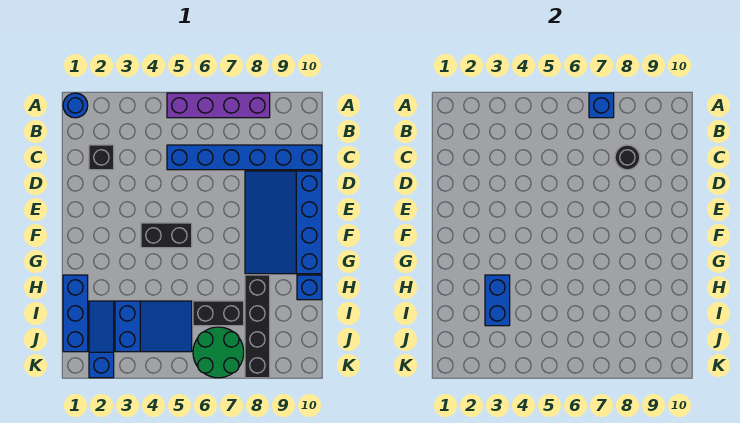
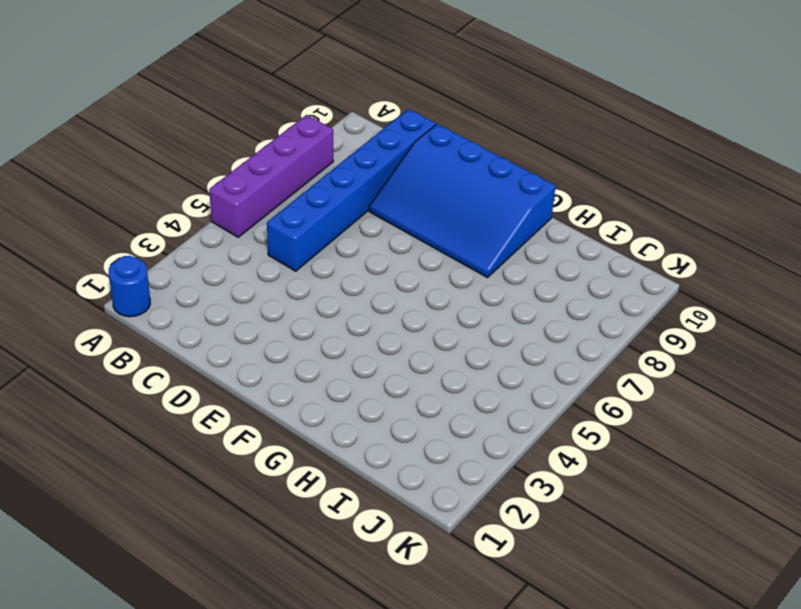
none -> black 1x1 brick [89,145,114,170]
none -> black 1x2 brick [141,223,192,248]
none -> blue 1x3 brick [63,275,88,352]

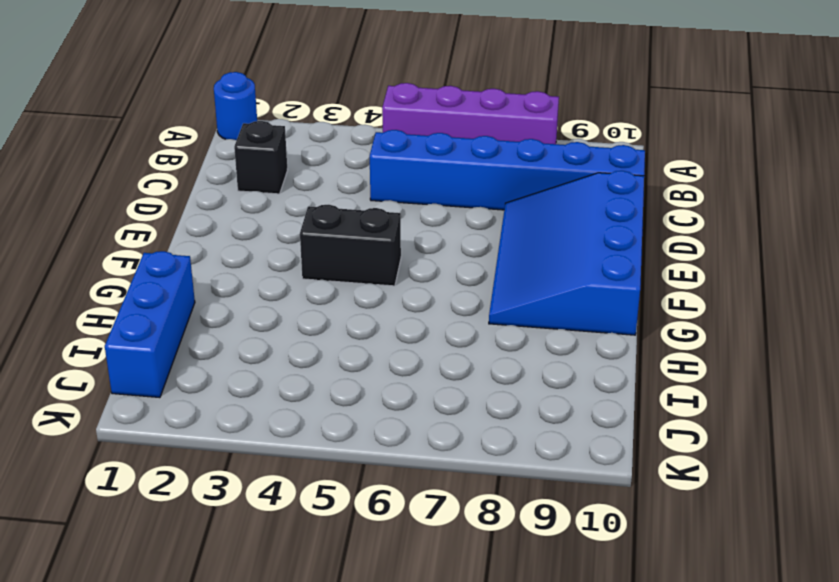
none -> black 1x4 brick [245,275,270,378]
none -> blue 1x1 brick [297,275,322,300]
none -> blue 1x3 slope [89,301,114,378]

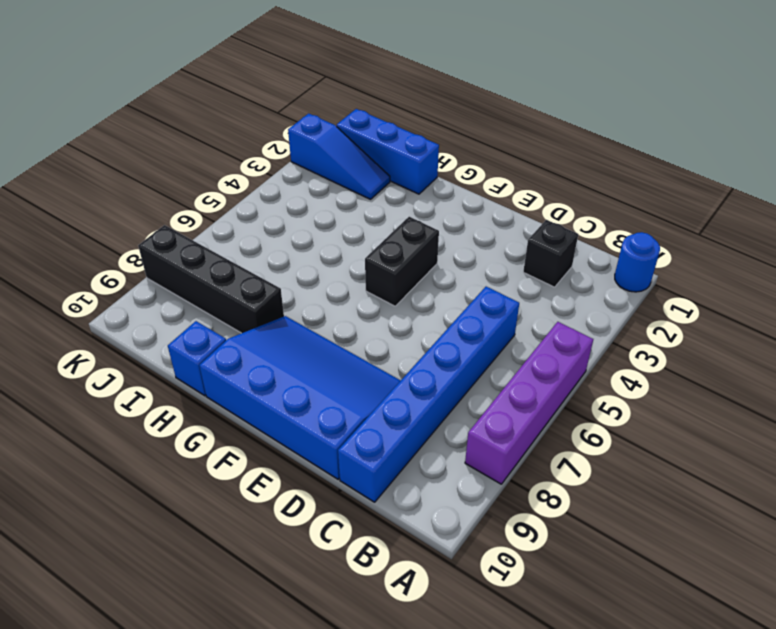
none -> blue 2x3 slope [115,301,192,352]
none -> black 1x2 brick [193,301,244,326]
none -> green 2x2 round brick [193,327,244,378]

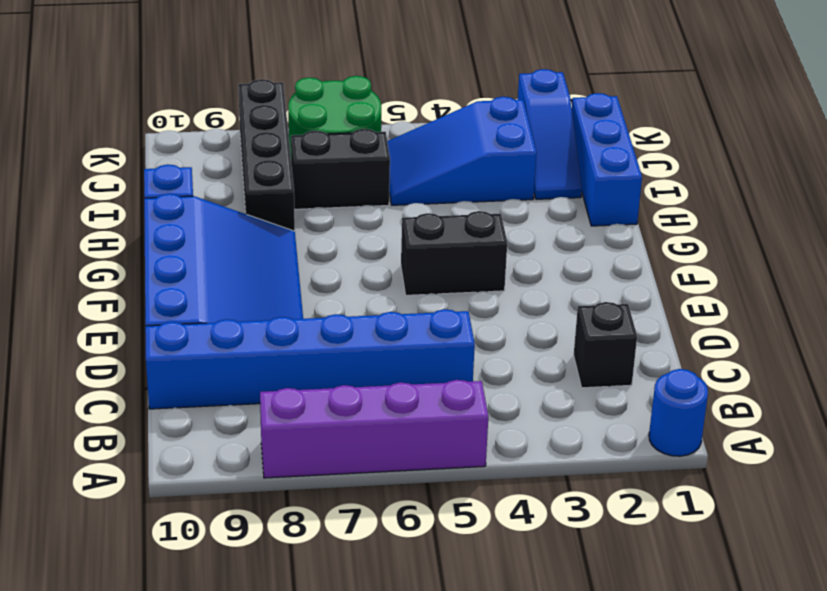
none -> blue 1x1 brick [589,93,614,118]
none -> black 1x1 round brick [615,145,640,170]
none -> blue 1x2 brick [485,275,510,326]

